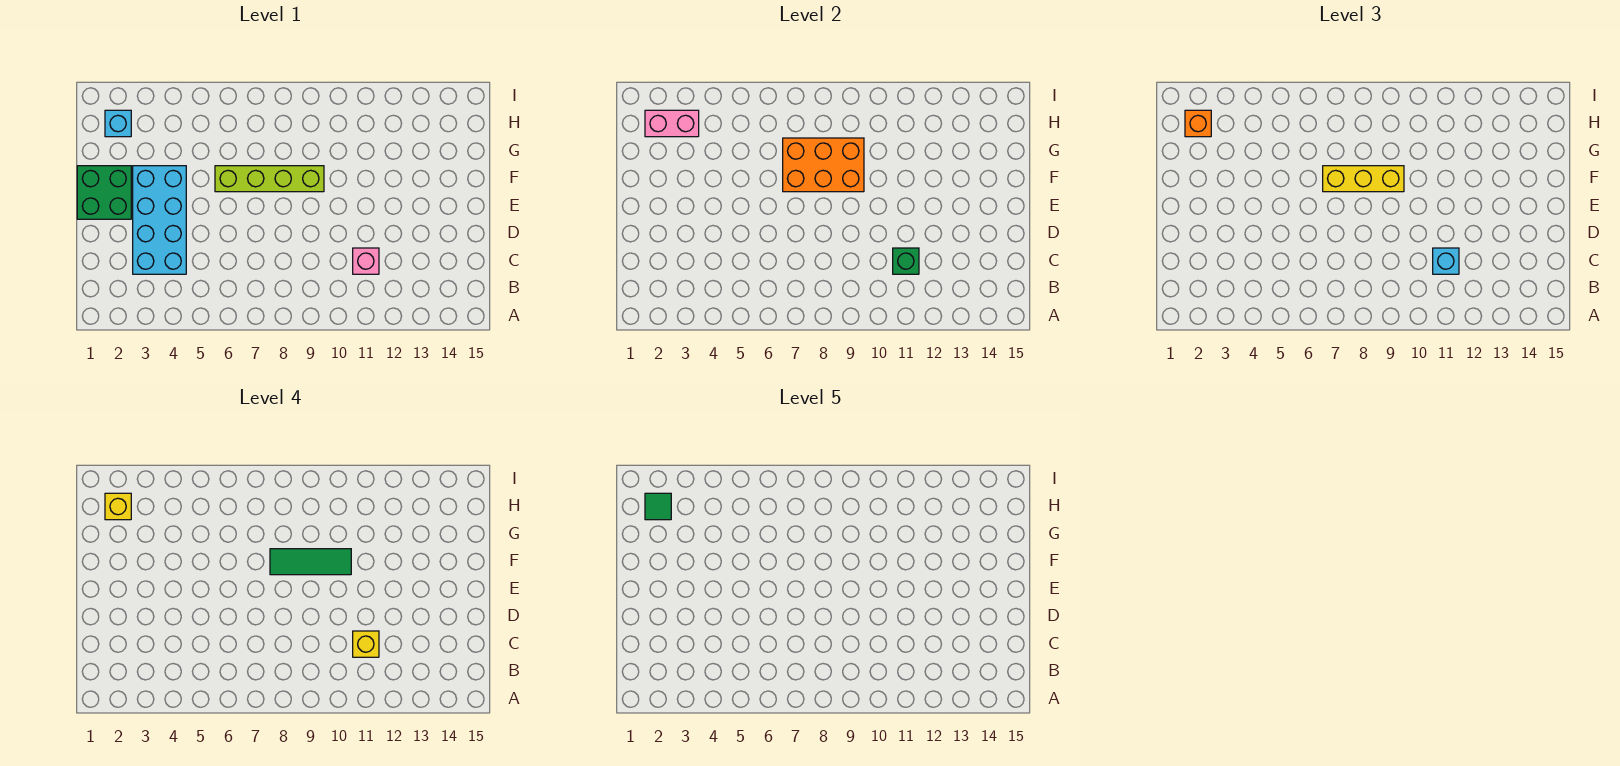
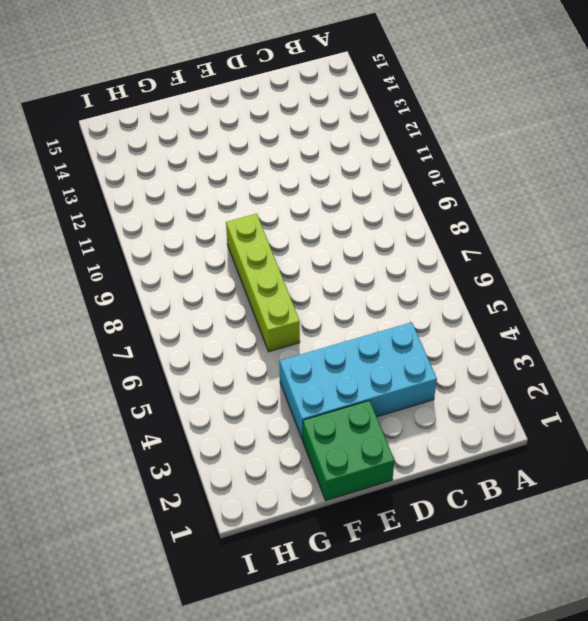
none -> pink 1x1 brick [353,248,379,274]
none -> cyan 1x1 brick [105,110,131,137]
none -> green 1x1 brick [893,248,919,274]

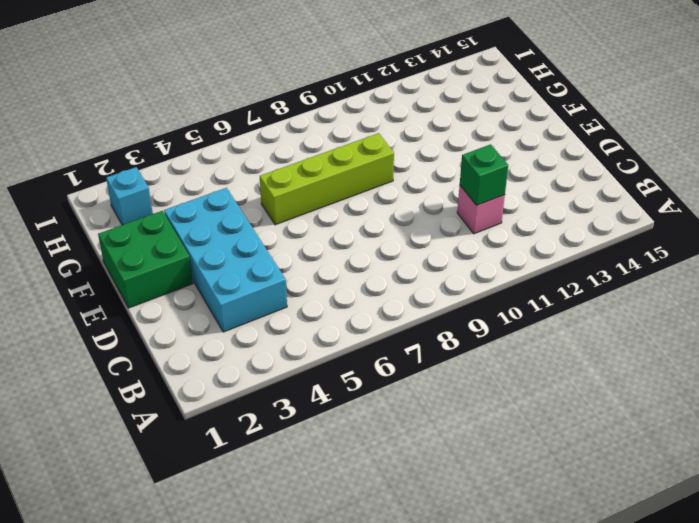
none -> orange 2x3 brick [783,138,864,192]
none -> pink 1x2 brick [645,110,699,137]
none -> cyan 1x1 brick [1433,248,1459,274]

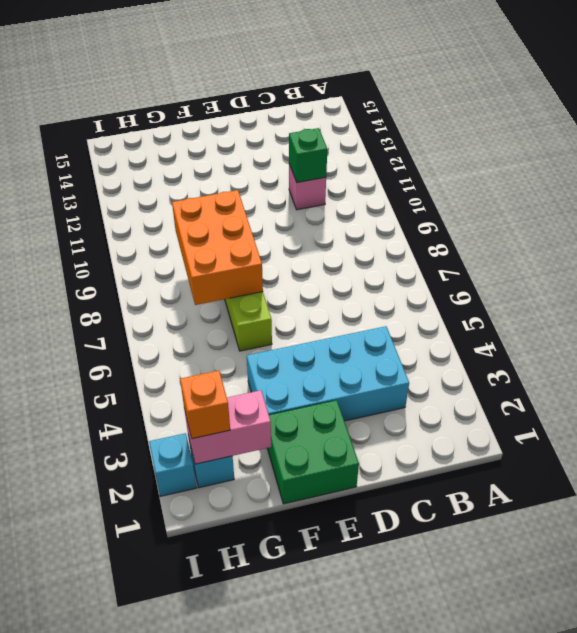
pink 1x2 brick [184,390,271,464] -> pink 1x2 brick turned to [645,110,699,137]
cyan 1x1 brick [149,433,197,496] -> cyan 1x1 brick moved to [1433,248,1459,274]
none -> yellow 1x3 brick [1323,166,1404,192]
none -> yellow 1x1 brick [353,631,379,657]
none -> green 1x3 tile [270,549,351,575]

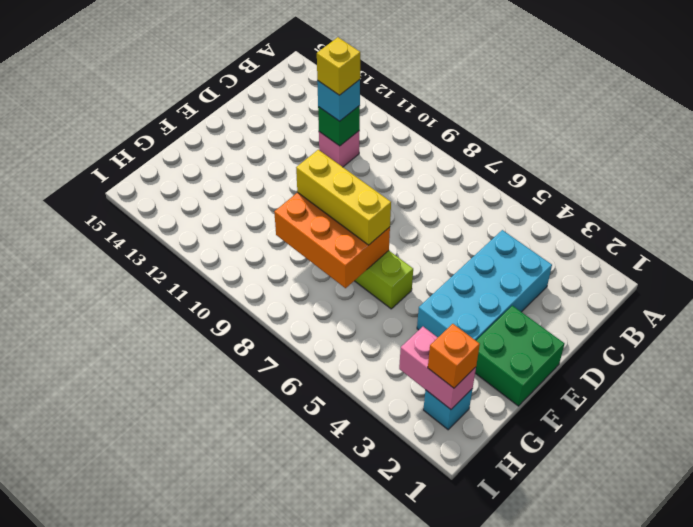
none -> green 1x3 tile [270,549,351,575]
none -> yellow 1x1 brick [105,493,131,520]
none -> green 1x1 tile [645,493,671,520]

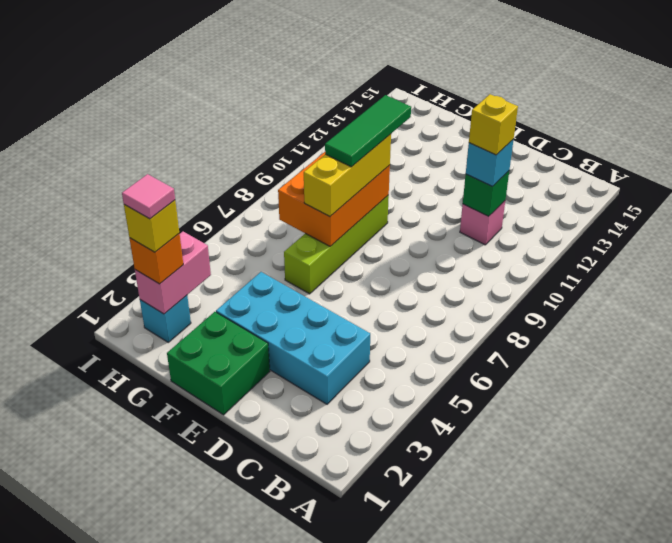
pink 1x1 tile [122,174,175,219] -> green 1x1 tile [645,493,671,520]

